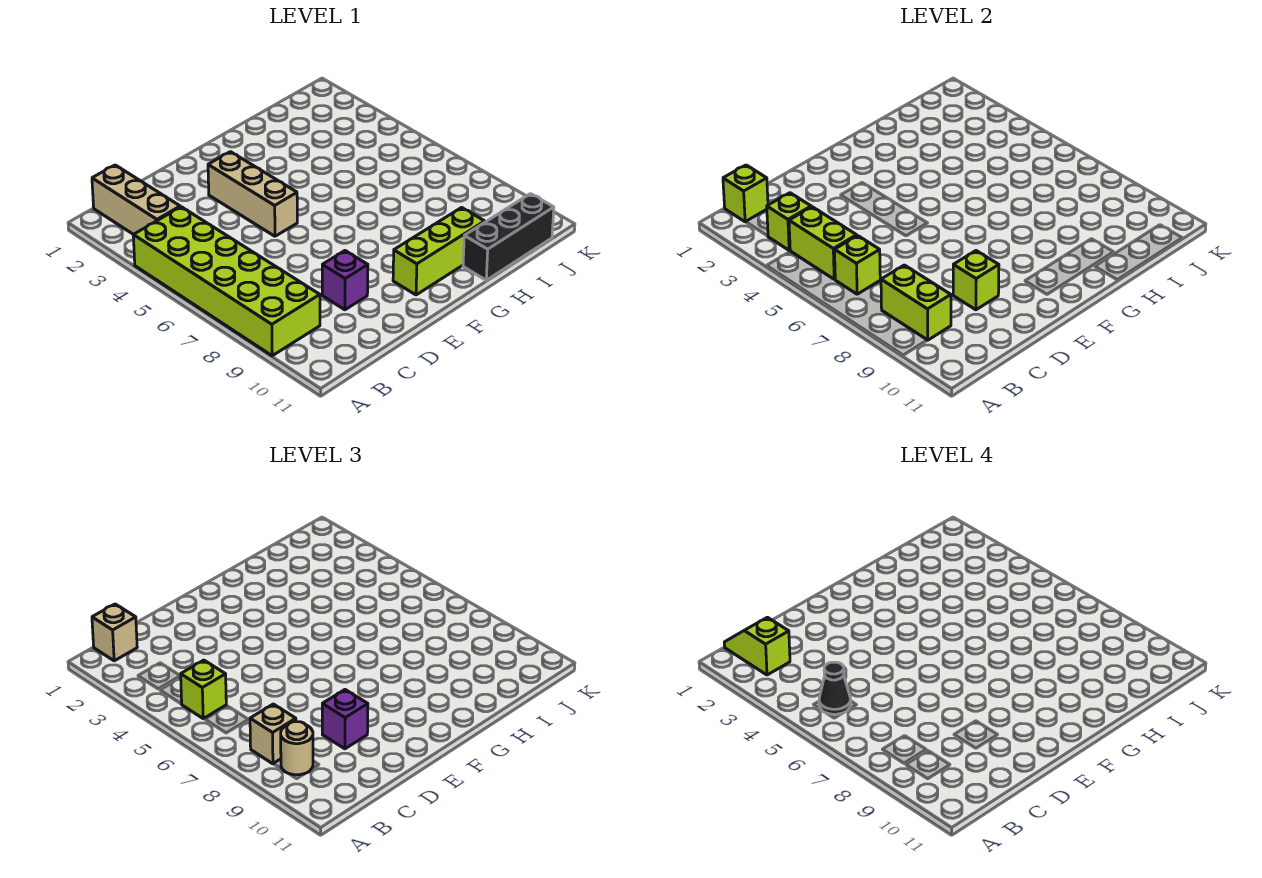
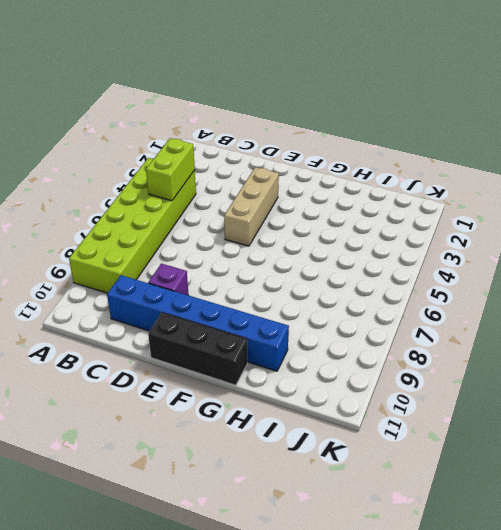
blue 1x6 brick [107,275,289,371] -> lime 1x3 brick [393,208,485,295]
black 1x3 brick [148,313,247,385] -> black 1x3 brick moved to [463,194,554,280]
none -> tan 1x3 brick [92,165,180,234]
none -> lime 1x1 brick [723,165,768,222]
none -> lime 1x1 brick [767,193,811,250]

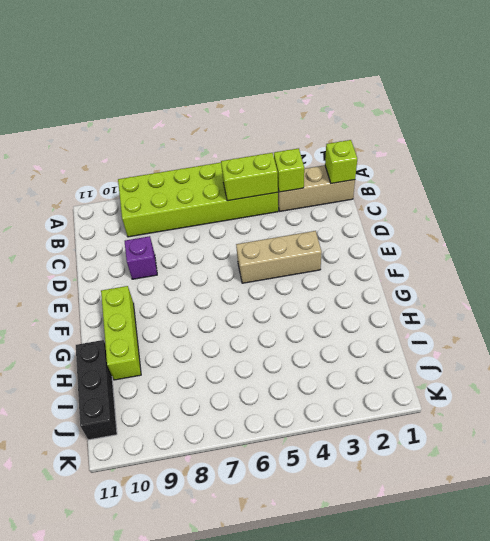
none -> lime 1x1 brick [835,236,880,294]
none -> lime 1x2 brick [881,265,951,340]
none -> lime 1x1 brick [953,251,999,310]

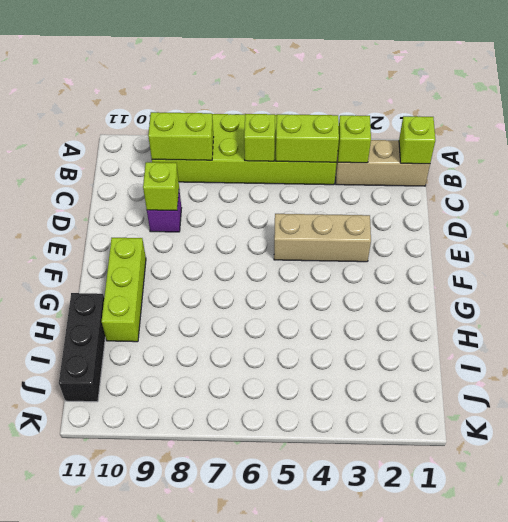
none -> tan 1x1 brick [92,604,137,661]
none -> lime 1x1 brick [181,660,226,718]
none -> tan 1x1 brick [250,704,296,764]

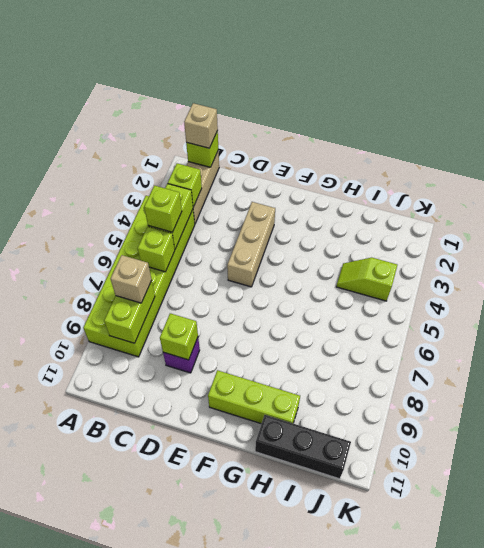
lime 1x2 slope [336,258,397,301] -> lime 1x2 slope turned to [724,617,790,675]
none -> tan 1x1 round brick [281,722,313,775]
none -> purple 1x1 brick [322,690,368,749]
none -> black 1x1 cone [819,662,851,714]

